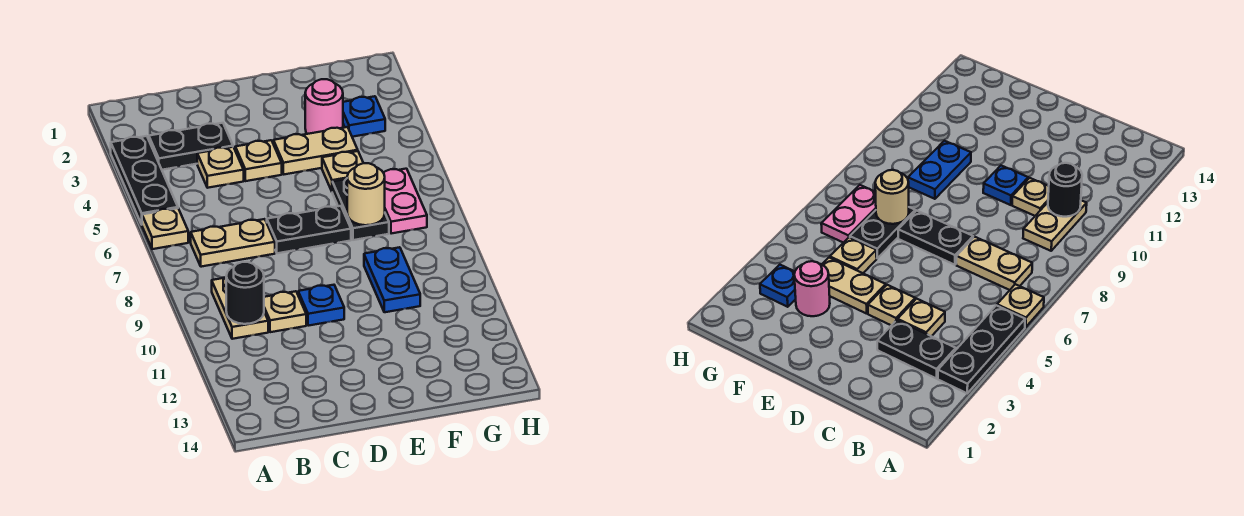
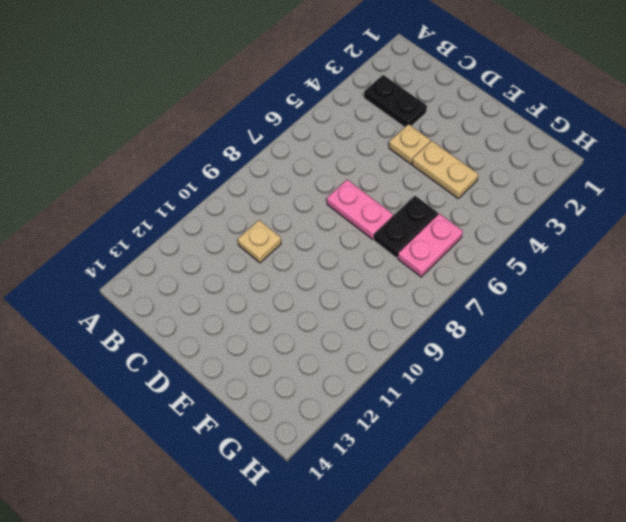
pink 1x2 plate [327,180,393,239] -> black 1x2 plate [267,206,351,253]
none -> black 1x3 plate [111,136,178,224]
none -> tan 1x1 plate [142,208,188,249]
none -> tan 1x2 plate [191,219,275,267]

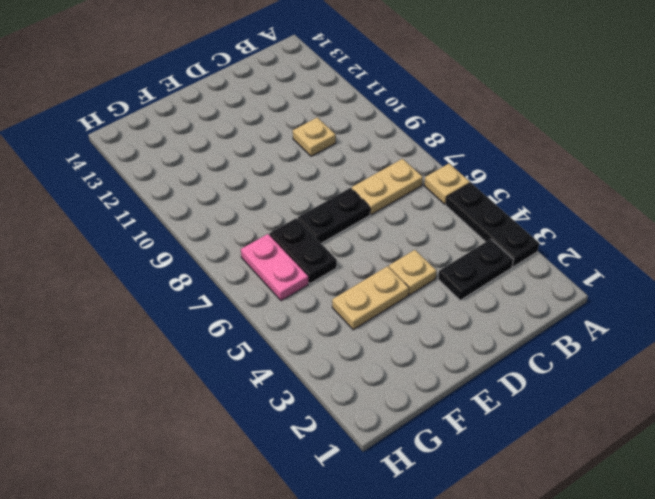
none -> tan 1x2 plate [212,277,268,339]
none -> tan 1x1 plate [197,147,244,188]
none -> blue 1x1 plate [298,285,344,326]

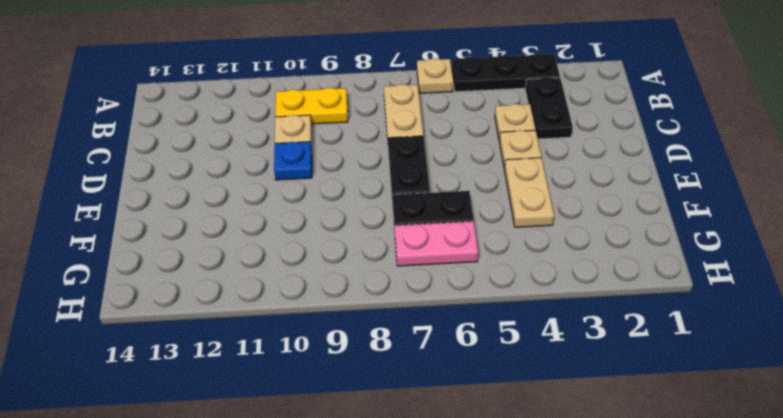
yellow 1x2 plate [275,88,348,124] -> tan 1x2 plate [212,277,268,339]
none -> pink 1x1 round brick [305,79,343,134]
none -> tan 1x1 plate [322,151,363,191]
none -> blue 1x2 plate [364,247,420,312]

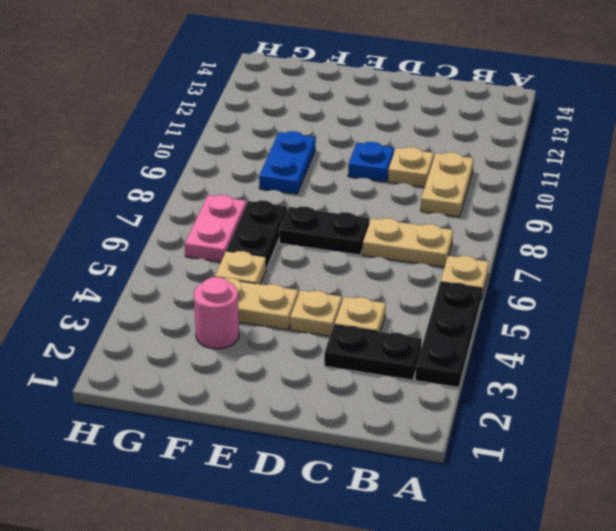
none -> blue 1x1 plate [343,96,385,137]
none -> black 1x1 round brick [226,262,264,324]
none -> tan 1x1 round brick [347,163,385,225]

